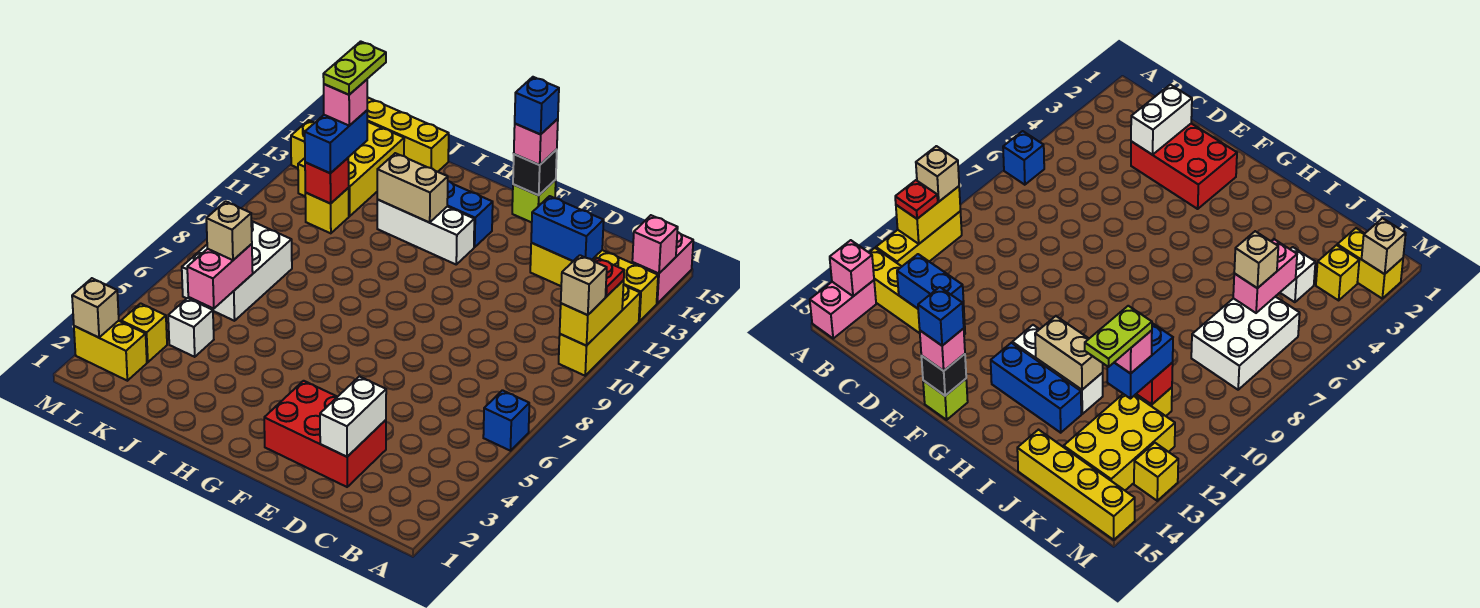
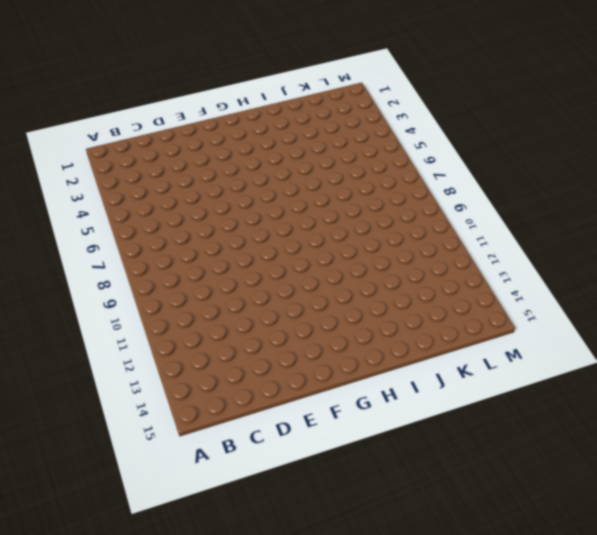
none -> blue 1x1 brick [483,390,529,451]
none -> yellow 1x3 brick [559,285,640,376]
none -> yellow 1x4 brick [530,243,658,321]
none -> pink 1x2 brick [632,232,693,303]

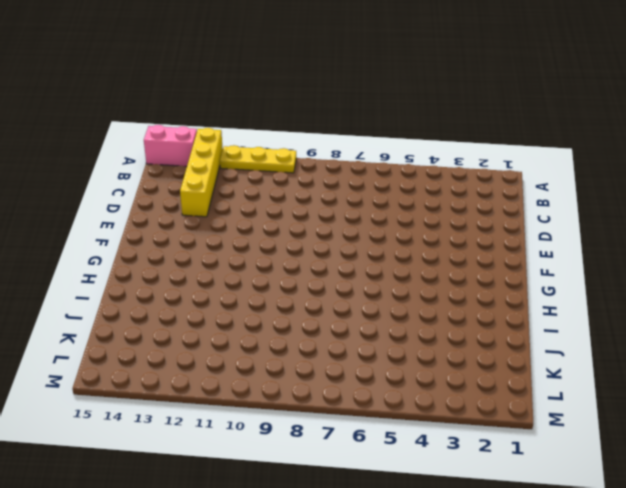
yellow 1x3 plate [220,145,296,173] -> yellow 1x3 brick [559,285,640,376]
none -> blue 1x1 brick [483,390,529,451]
none -> red 2x3 brick [264,381,386,487]
none -> lime 1x1 brick [512,180,556,223]
none -> white 1x3 brick [377,200,474,264]

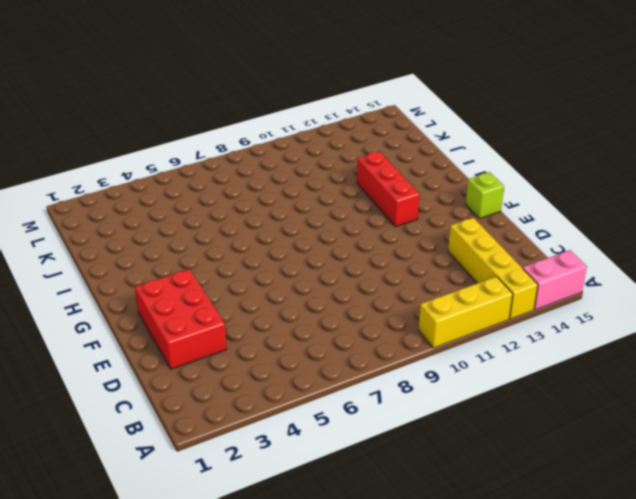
red 1x3 brick [357,151,419,227] -> white 1x3 brick [377,200,474,264]
none -> blue 1x1 brick [483,390,529,451]
none -> blue 1x3 brick [447,181,493,247]
none -> yellow 1x4 brick [367,97,449,172]
none -> white 1x1 brick [168,298,214,357]

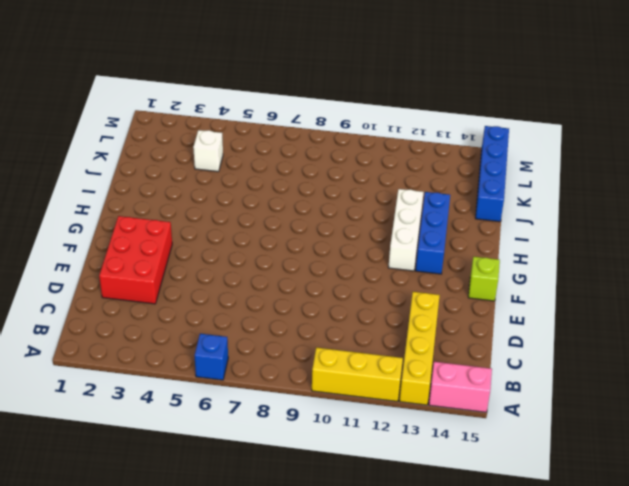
blue 1x4 brick [475,126,509,222] -> yellow 1x4 brick [367,97,449,172]
none -> white 2x3 brick [182,221,292,321]
none -> yellow 1x1 brick [305,188,349,233]
none -> yellow 2x3 brick [298,122,404,216]
none -> yellow 1x2 brick [74,321,147,381]

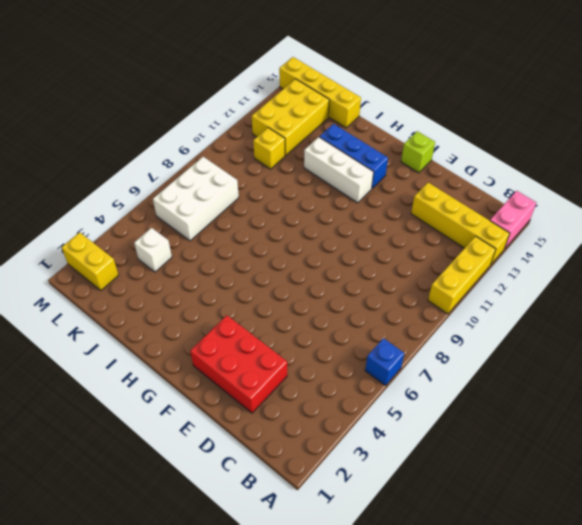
none -> yellow 1x1 brick [121,303,167,362]
none -> yellow 1x1 brick [291,120,315,168]
none -> yellow 1x2 brick [560,280,624,346]
none -> pink 1x1 brick [632,215,678,274]

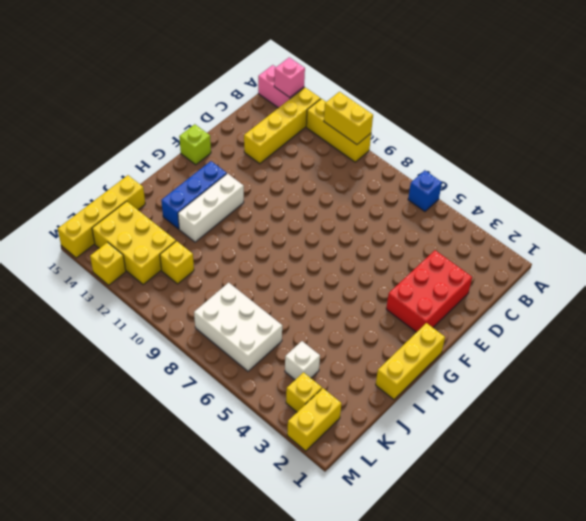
yellow 1x3 brick [376,323,445,399] -> none
none -> blue 1x2 brick [531,196,604,261]
none -> white 1x2 brick [320,376,386,457]
none -> black 1x1 brick [513,150,557,195]
none -> tan 1x2 brick [377,153,448,223]

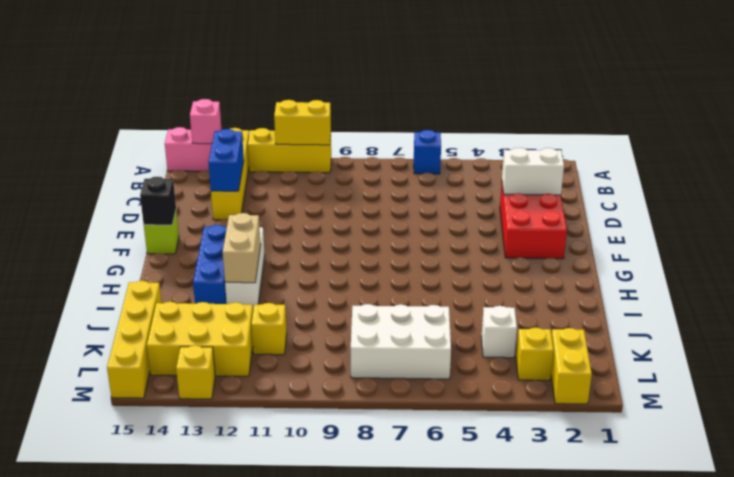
none -> pink 1x2 brick [187,244,253,309]
none -> red 1x1 brick [305,158,349,204]
none -> tan 1x1 brick [72,278,119,338]
none -> tan 1x1 brick [561,255,607,315]

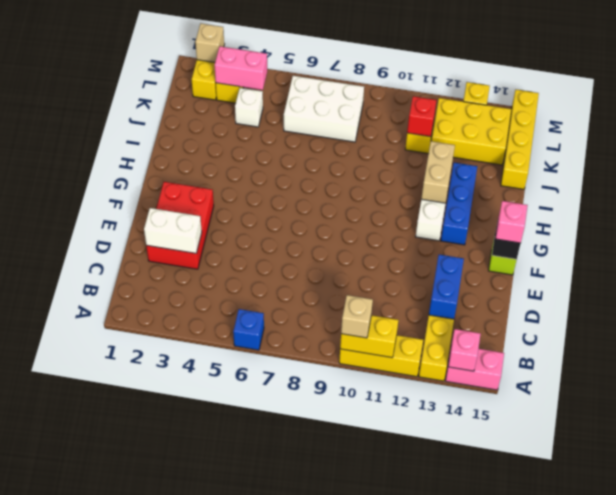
pink 1x2 brick [215,46,267,90] -> pink 1x2 brick moved to [187,244,253,309]
none -> red 1x1 plate [594,258,624,297]
none -> tan 1x1 brick [206,201,252,260]
none -> blue 1x2 brick [305,111,367,173]
none -> blue 1x1 brick [515,77,559,134]

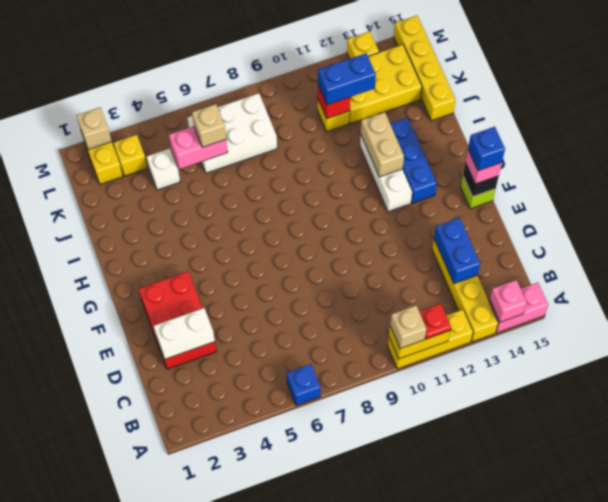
none -> pink 1x1 brick [324,80,367,126]
none -> lime 1x2 plate [323,41,386,95]

